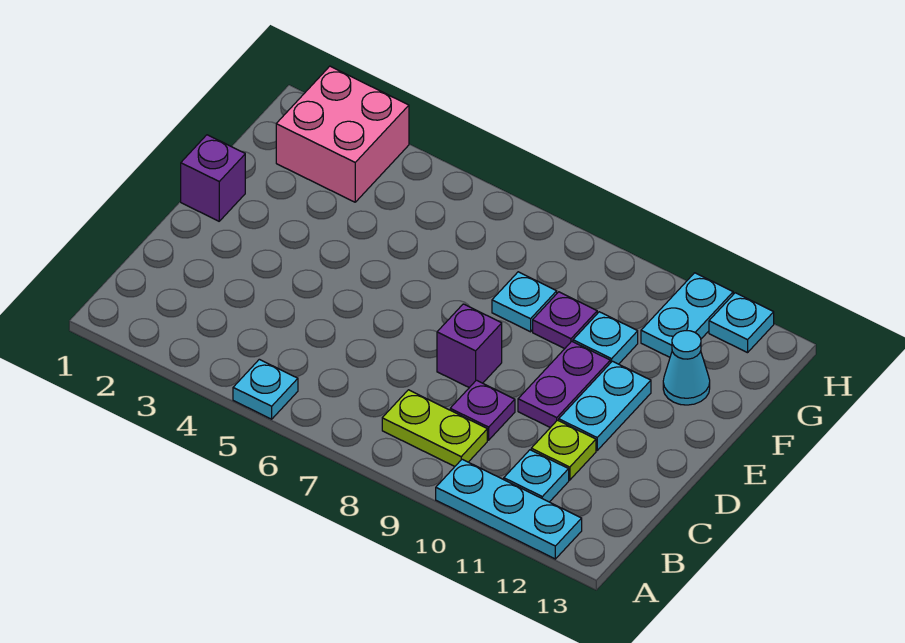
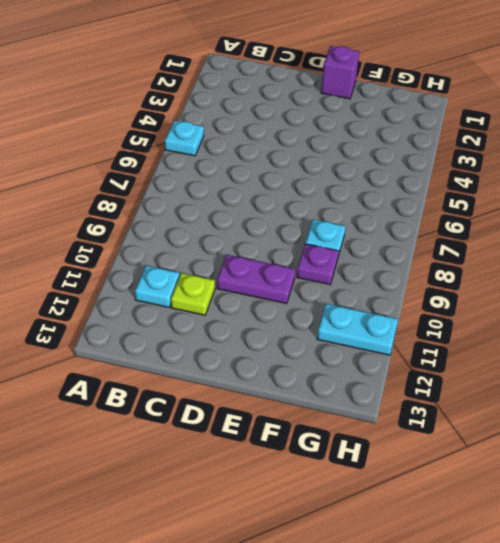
none -> cyan 1x3 plate [436,459,582,559]
none -> lime 1x2 plate [382,390,487,466]
none -> purple 1x1 plate [450,380,515,440]

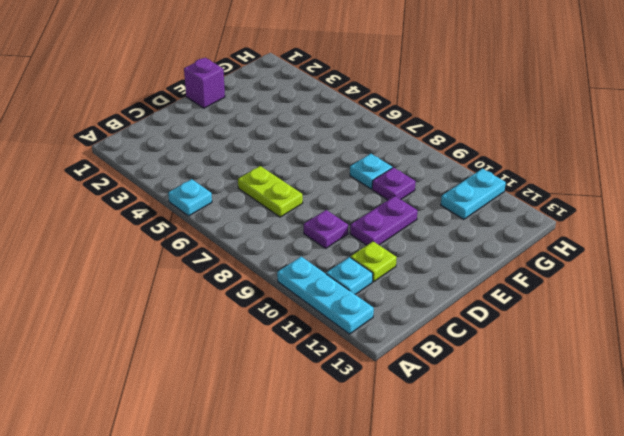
lime 1x2 plate [238,166,303,217] -> lime 1x2 plate moved to [382,390,487,466]
none -> purple 1x1 brick [437,304,502,388]
none -> cyan 1x2 plate [559,361,651,450]
none -> cyan 1x1 plate [573,312,638,364]

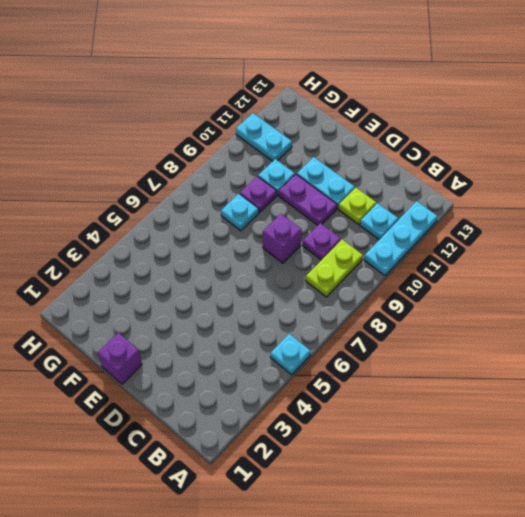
none -> cyan 1x1 cone [663,331,710,405]
none -> pink 2x2 brick [276,66,409,202]
none -> cyan 1x1 plate [709,293,774,353]

